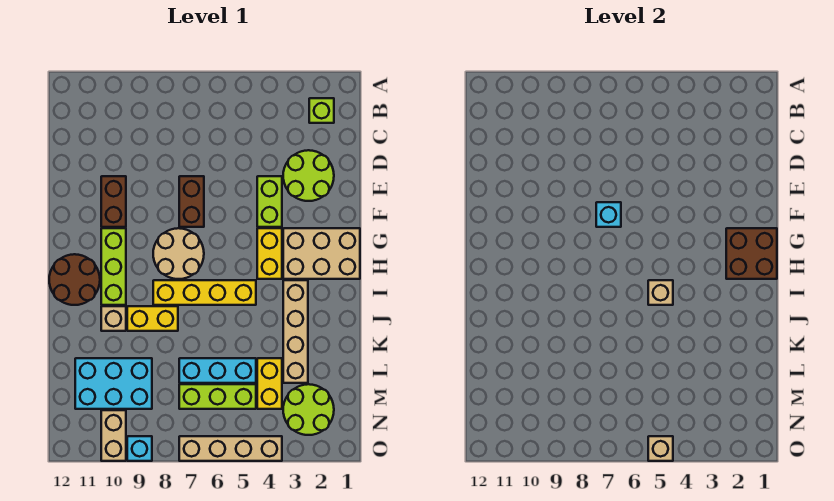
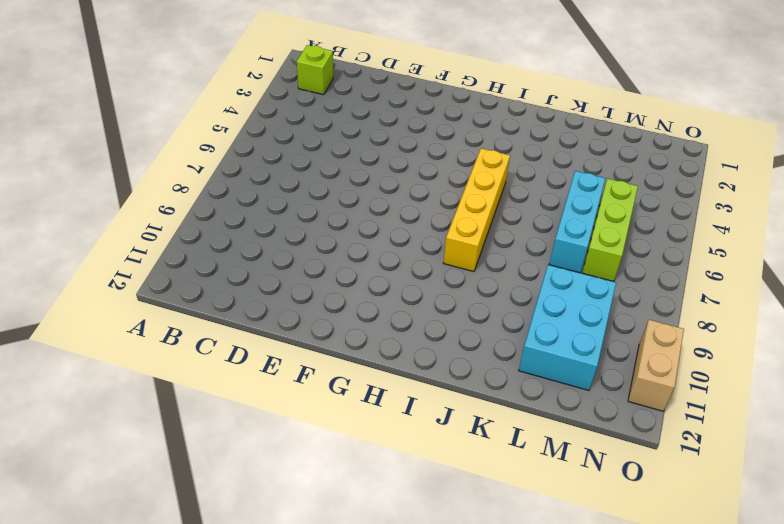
tan 1x2 brick [628,320,684,411] -> tan 1x2 brick turned to [101,410,126,461]
none -> lime 2x2 round brick [283,150,334,201]
none -> lime 1x2 brick [257,176,282,227]
none -> brown 1x2 brick [179,176,204,227]

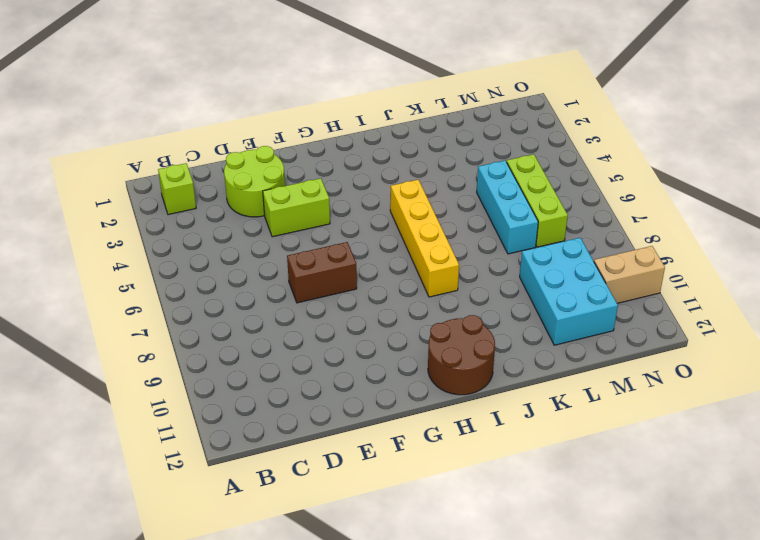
none -> brown 1x2 brick [101,176,126,227]
none -> tan 2x3 brick [283,228,360,279]
none -> yellow 1x2 brick [257,228,282,279]

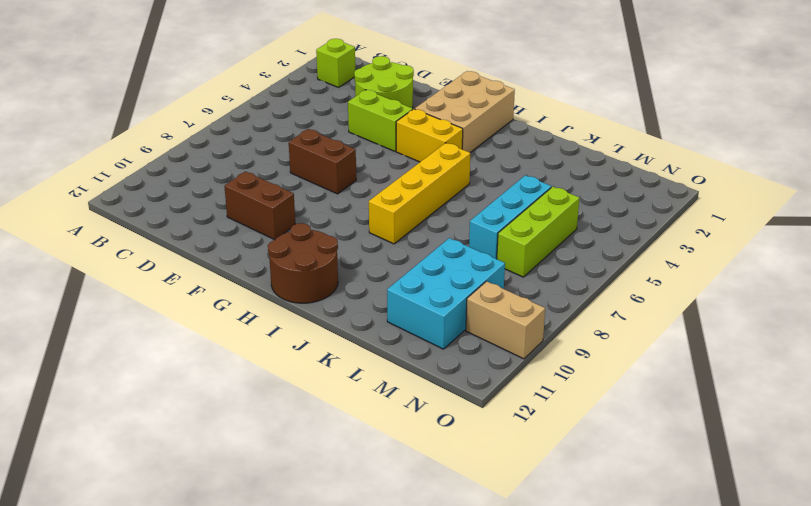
none -> tan 2x2 round brick [153,228,204,279]
none -> lime 1x3 brick [101,228,126,305]
none -> tan 1x4 brick [283,280,308,383]

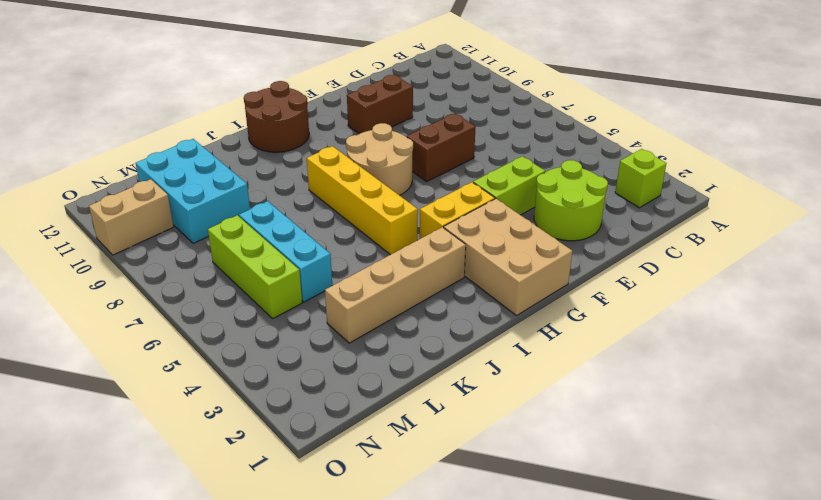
none -> lime 1x3 brick [101,228,126,305]
none -> yellow 1x2 brick [127,306,178,331]
none -> tan 1x1 brick [101,306,126,331]

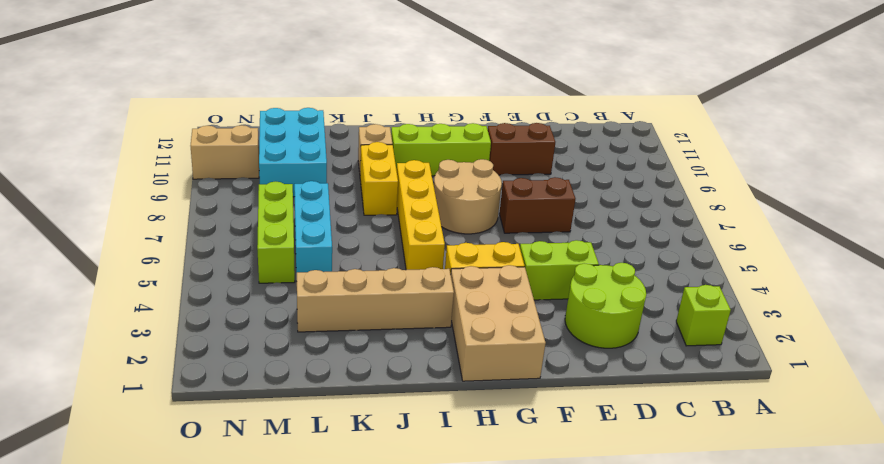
none -> brown 2x2 round brick [49,254,100,305]
none -> yellow 1x2 brick [257,358,282,409]
none -> lime 2x2 round brick [283,384,334,435]

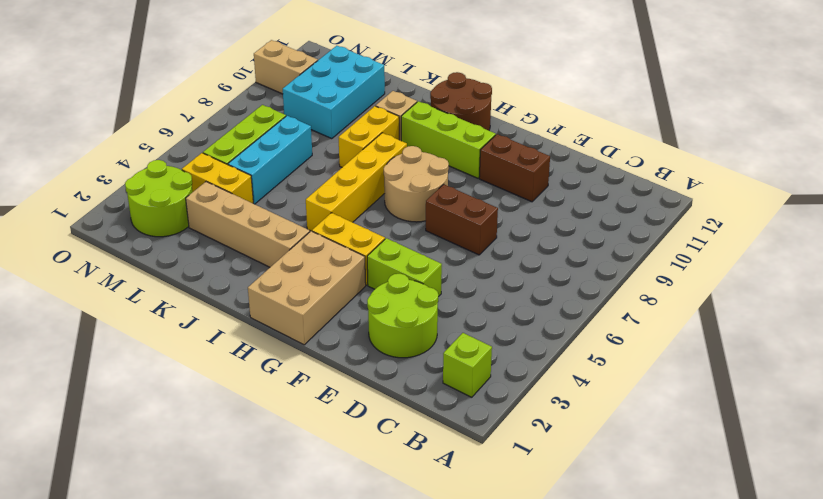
none -> tan 1x4 brick [179,436,282,461]
none -> cyan 1x1 brick [127,436,152,461]
none -> cyan 1x1 brick [596,202,621,227]

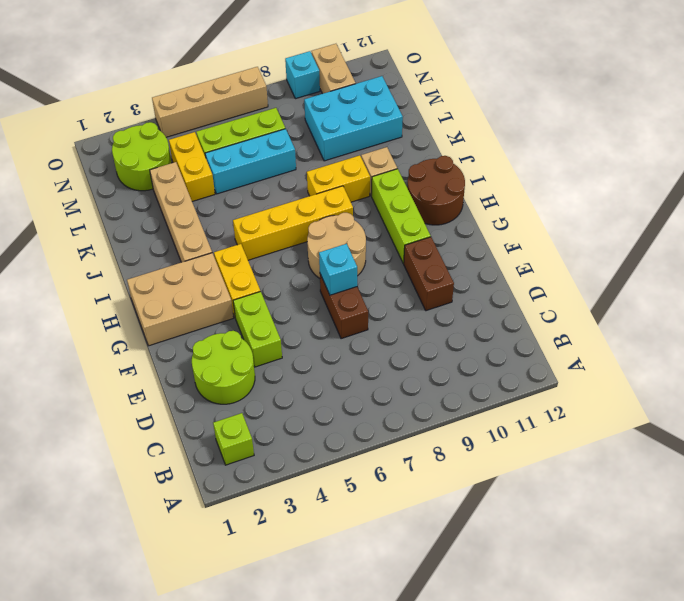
none -> brown 2x2 brick [726,228,777,279]
none -> tan 1x1 brick [648,280,673,305]
none -> tan 1x1 brick [648,436,673,461]

